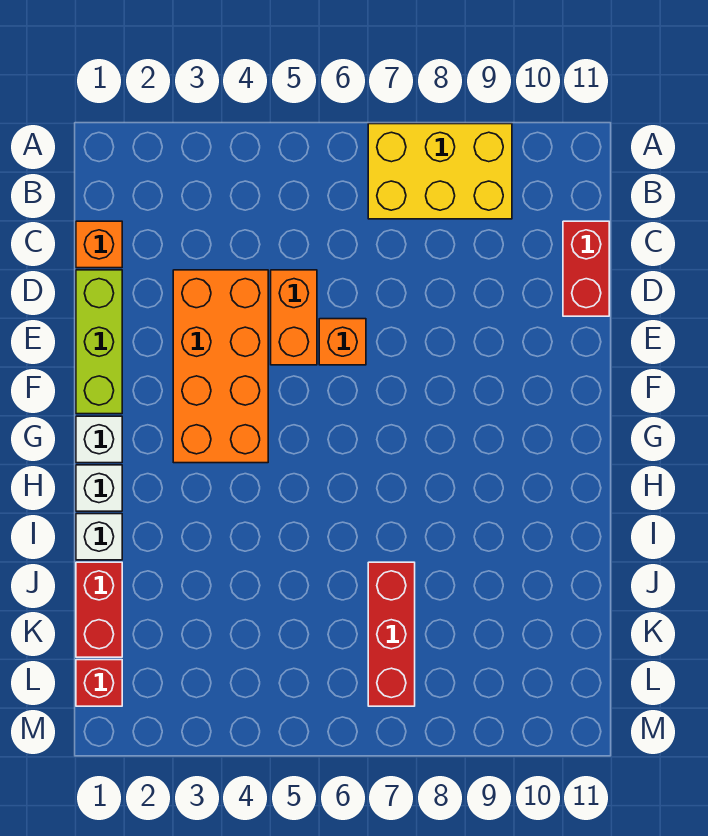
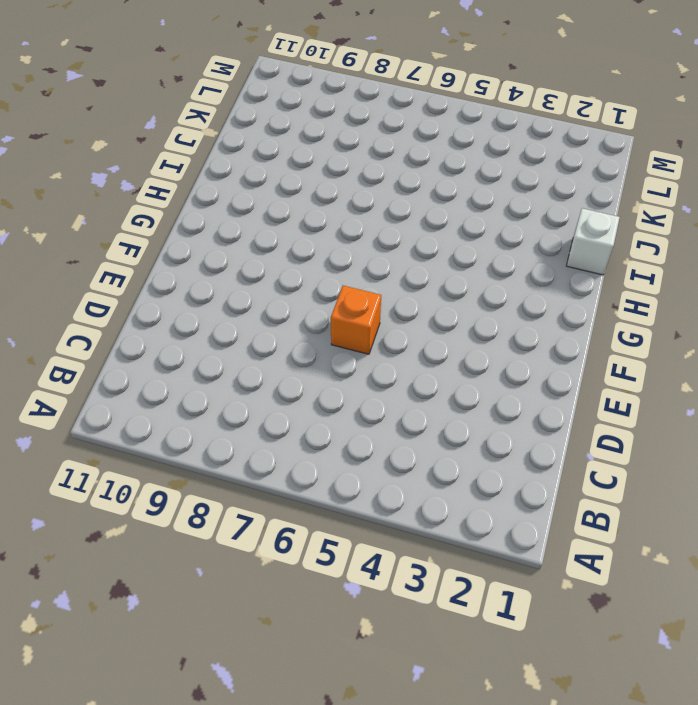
none -> yellow 2x3 brick [368,124,512,219]
none -> orange 1x1 brick [76,221,122,268]
none -> red 1x2 brick [563,221,609,316]

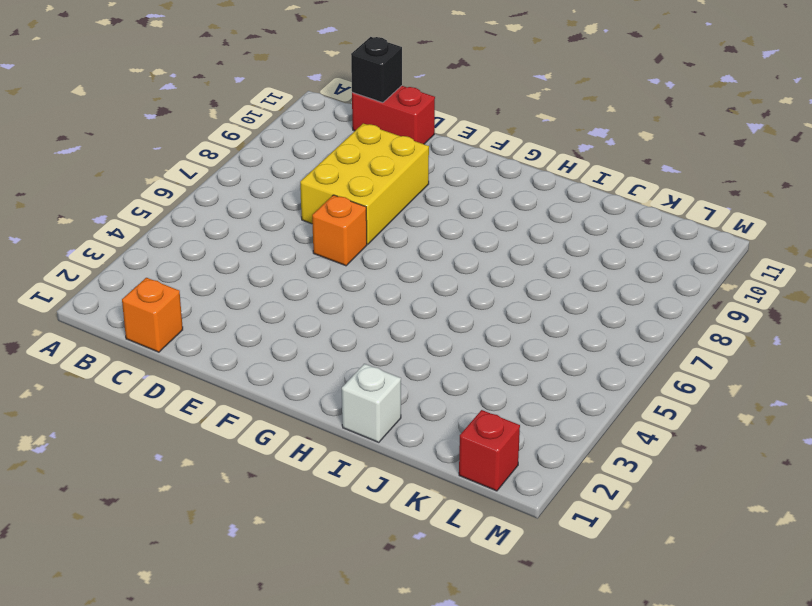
black 1x1 brick [351,37,402,103] -> none
yellow 2x3 brick [300,124,429,244] -> yellow 2x3 brick moved to [368,124,512,219]
none -> lime 1x3 brick [76,270,122,414]
none -> orange 2x4 brick [173,270,268,463]
none -> orange 1x2 brick [271,270,317,365]

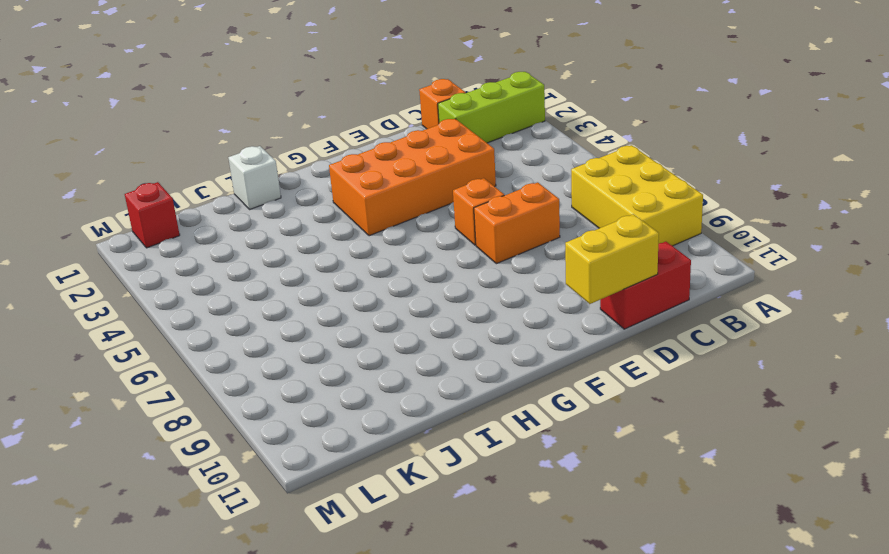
lime 1x3 brick [438,72,545,143] -> lime 1x3 brick moved to [76,270,122,414]
orange 1x2 brick [474,182,560,264] -> orange 1x2 brick moved to [271,270,317,365]
yellow 1x2 brick [565,214,659,304] -> none
none -> white 1x1 brick [76,416,122,463]
none -> white 1x1 brick [76,465,122,511]
none -> red 1x2 brick [76,562,122,657]

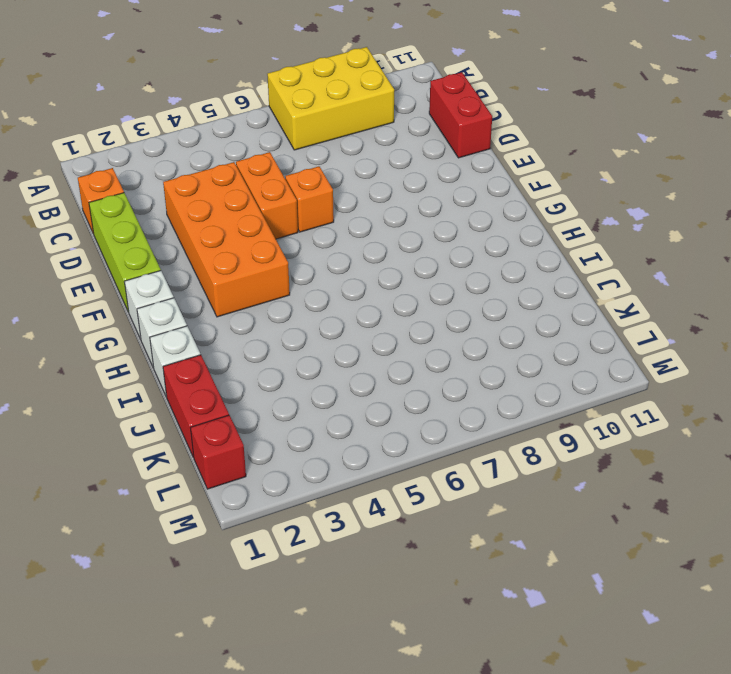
none -> red 1x3 brick [368,562,415,706]

